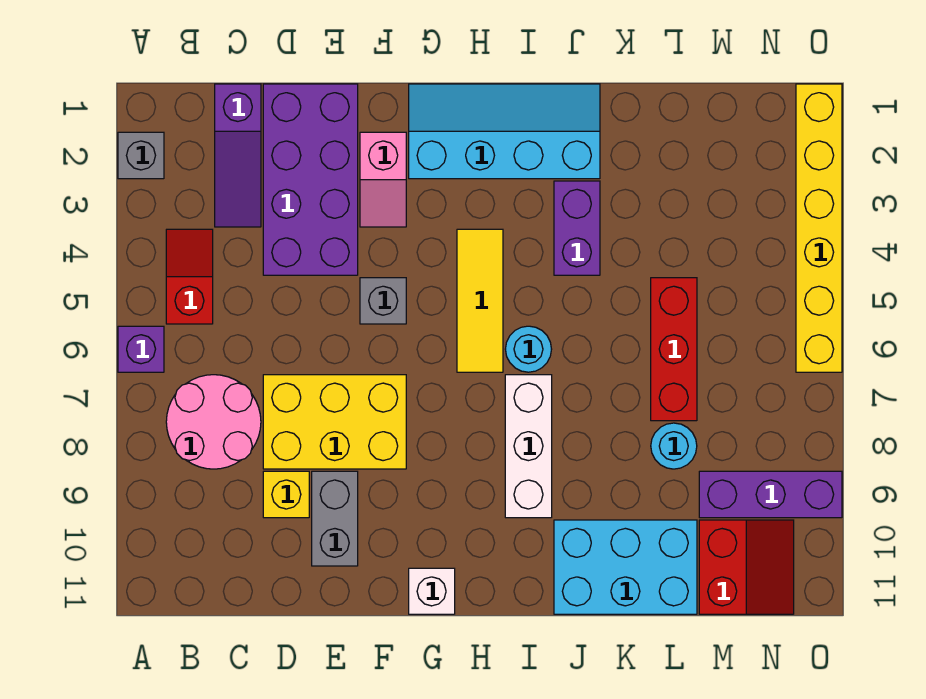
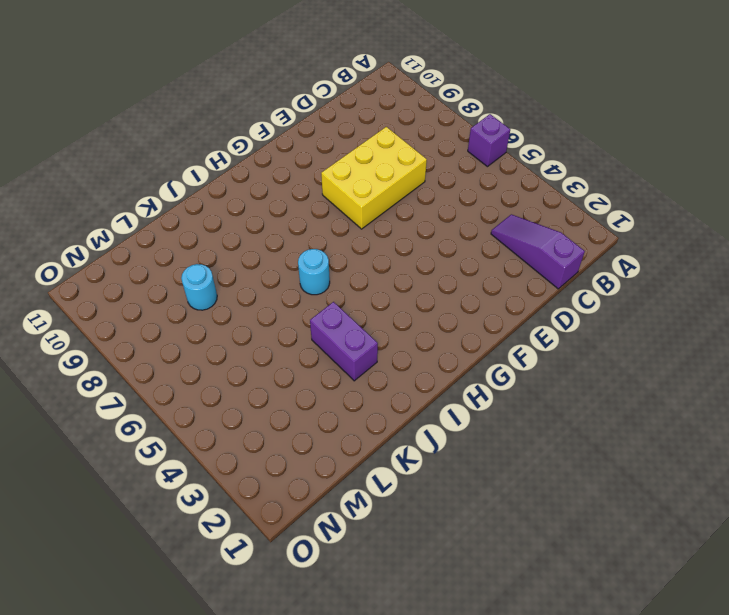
none -> grey 1x1 brick [118,132,164,179]
none -> red 1x2 slope [166,229,213,324]
none -> pink 2x2 round brick [166,375,261,469]

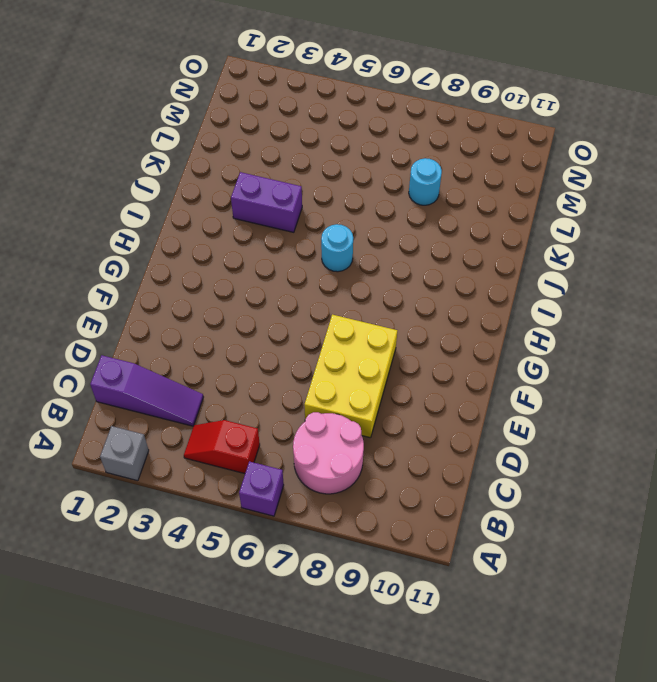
none -> purple 2x4 brick [263,84,358,275]
none -> yellow 1x1 brick [263,471,309,518]
none -> grey 1x2 brick [312,471,358,566]

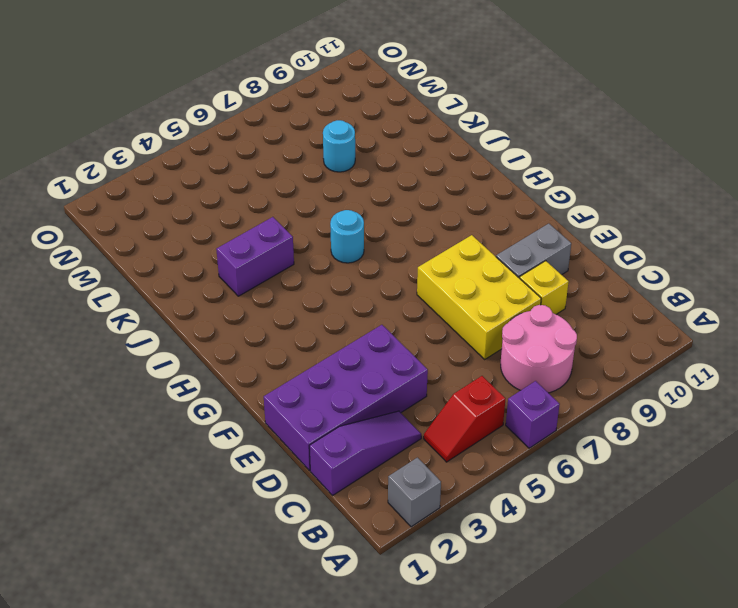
none -> pink 1x2 slope [360,132,406,227]
none -> grey 1x1 brick [360,278,406,324]
none -> cyan 2x4 slope [409,84,600,179]

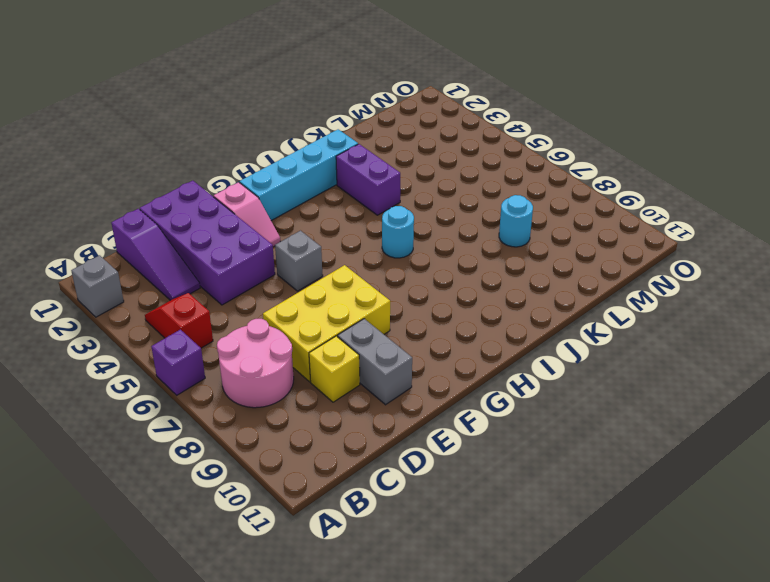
none -> white 1x1 brick [409,568,455,614]
none -> yellow 1x3 tile [457,229,503,372]
none -> white 1x3 brick [505,375,552,518]

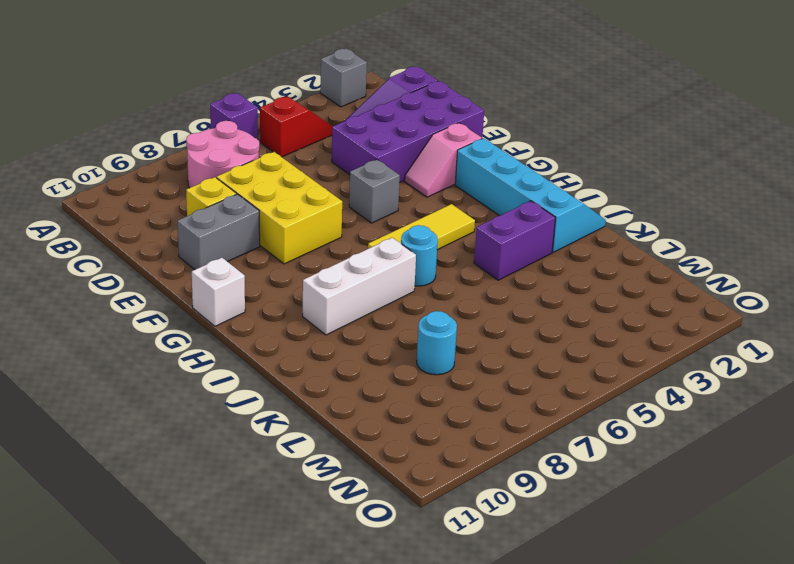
none -> cyan 2x3 brick [554,520,697,614]
none -> red 1x3 brick [651,278,697,421]
none -> purple 1x3 brick [699,471,842,518]

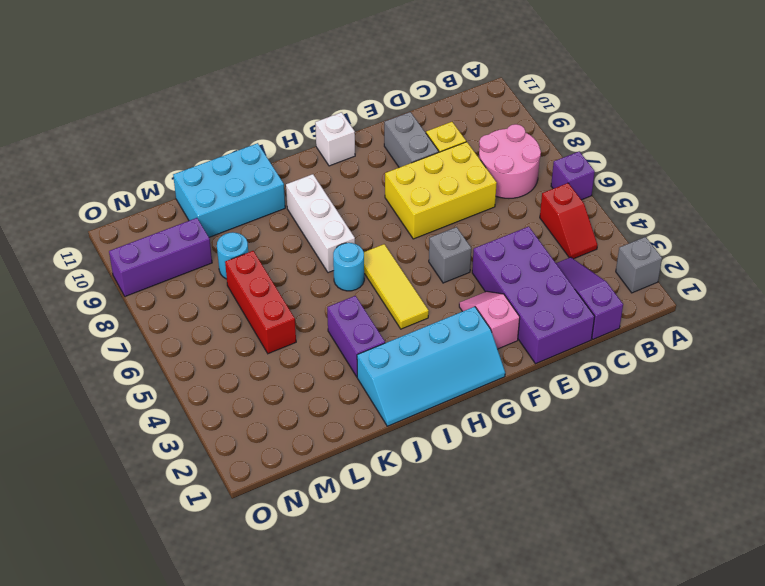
none -> red 2x2 slope [699,520,794,614]
none -> yellow 1x6 brick [796,84,842,372]

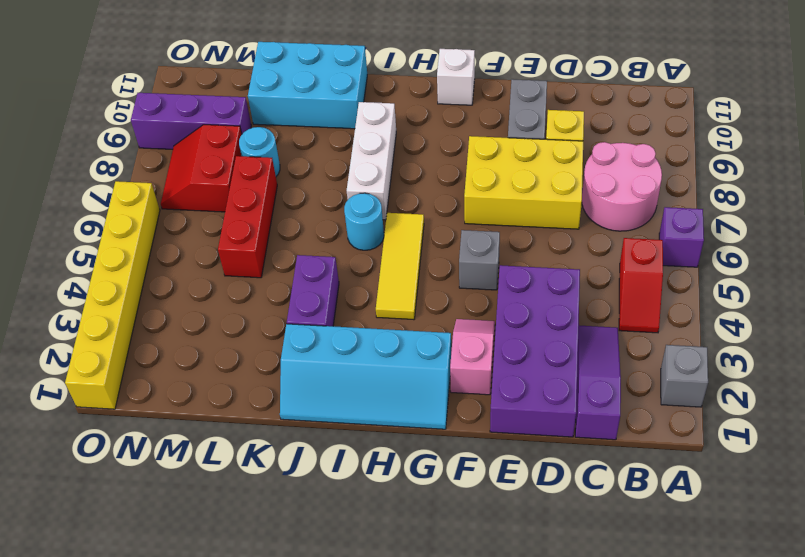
red 2x2 slope [161,125,242,212] -> red 2x2 slope moved to [699,520,794,614]

